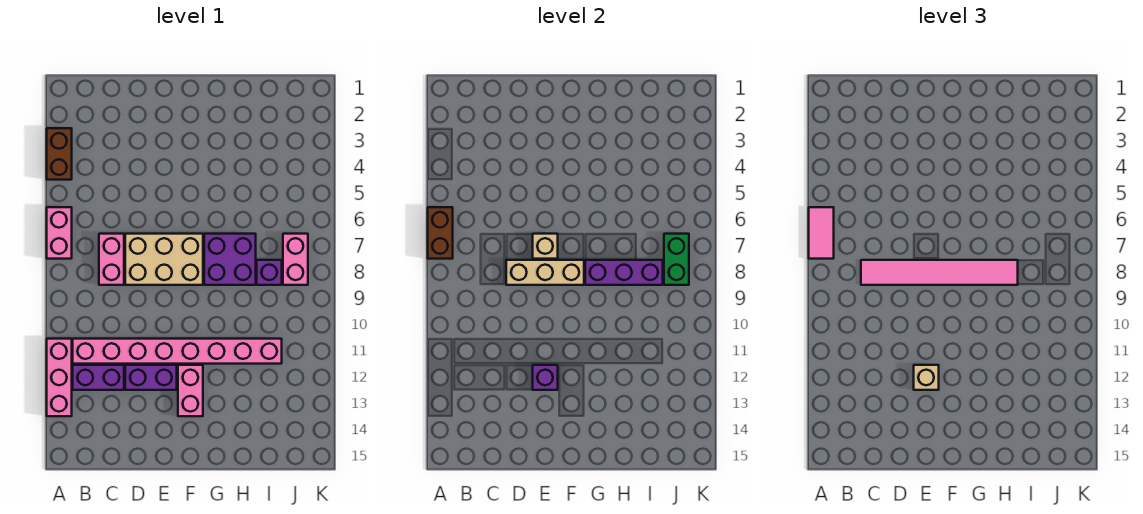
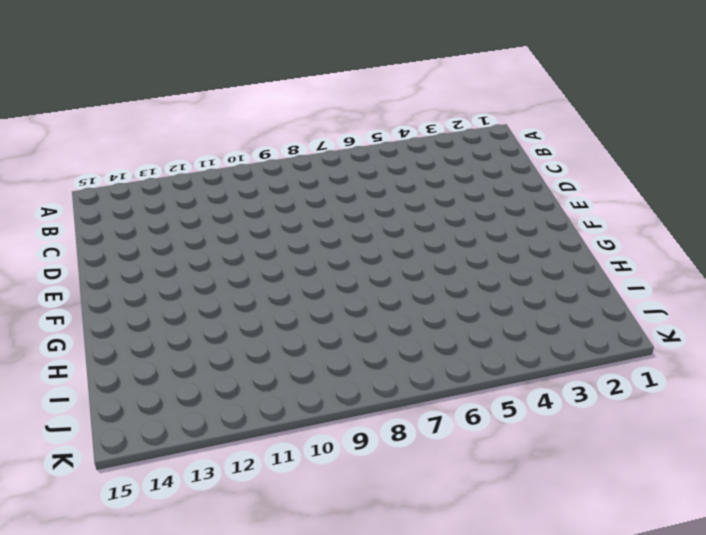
none -> brown 1x2 brick [47,128,72,180]
none -> pink 1x2 brick [47,207,72,259]
none -> pink 1x3 brick [47,339,72,416]

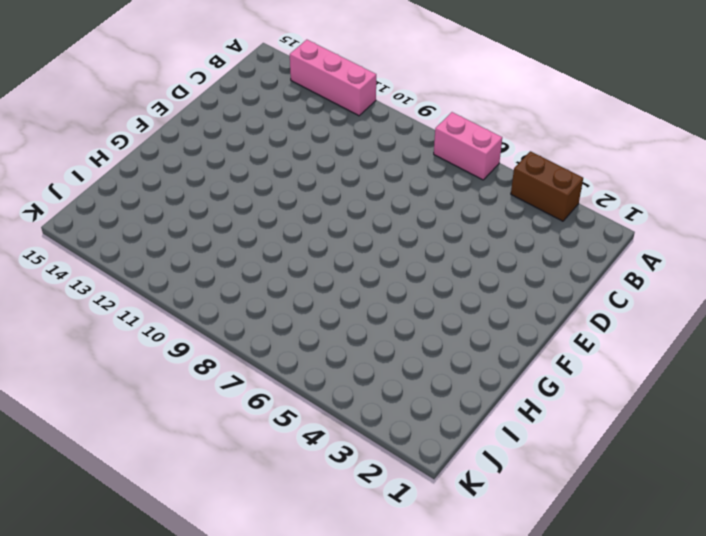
none -> pink 1x8 brick [73,339,282,364]
none -> purple 1x2 brick [73,365,124,390]
none -> pink 1x2 brick [99,234,124,285]

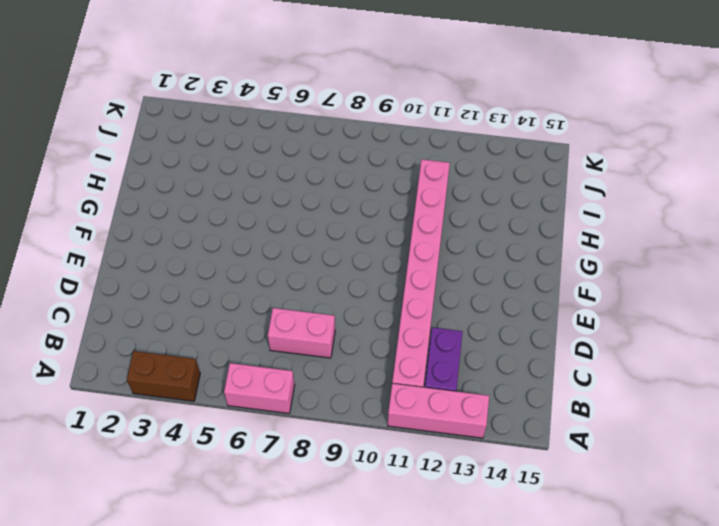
none -> tan 2x3 brick [125,234,203,285]
none -> purple 1x2 brick [125,365,177,390]
none -> pink 1x2 brick [178,365,203,416]

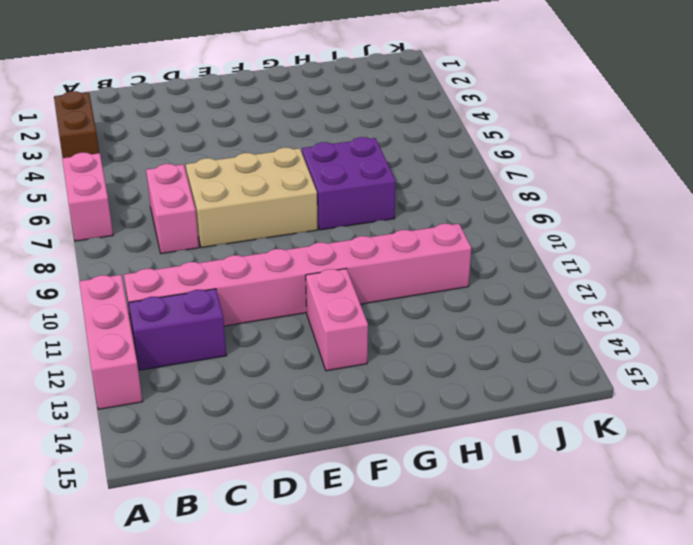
none -> purple 1x2 brick [125,365,177,390]
none -> purple 1x1 brick [257,260,282,285]
none -> pink 1x2 brick [283,234,308,285]

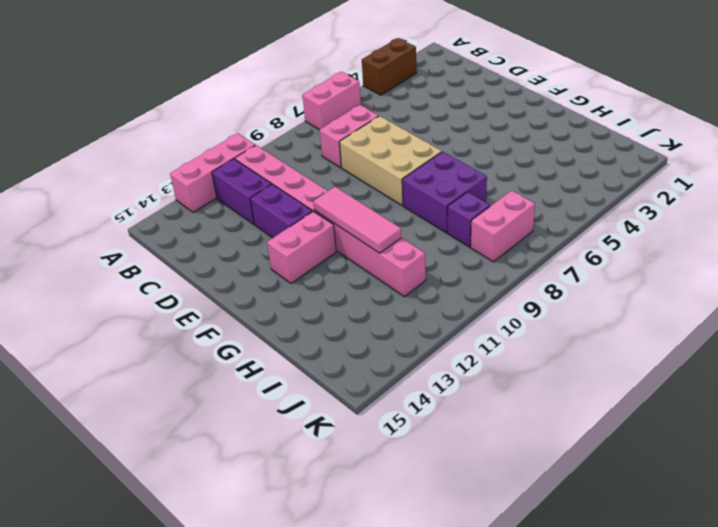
pink 1x3 tile [313,187,402,253] -> none
none -> brown 1x2 brick [428,207,453,259]
none -> tan 1x3 brick [506,260,584,285]
none -> tan 1x1 brick [533,234,558,259]

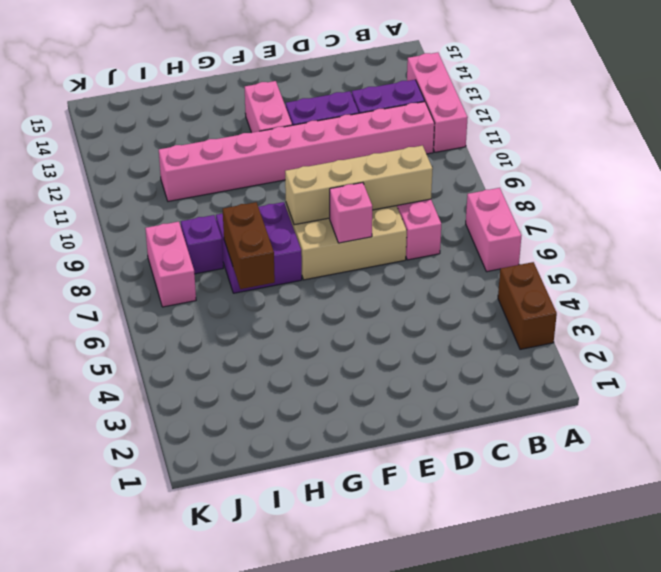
tan 1x4 brick [285,146,433,225] -> tan 1x3 brick [506,260,584,285]
pink 1x1 brick [330,183,372,243] -> tan 1x1 brick [533,234,558,259]
brown 1x2 brick [223,202,275,289] -> brown 1x2 brick moved to [428,207,453,259]
none -> purple 1x1 brick [533,365,558,390]
none -> purple 1x3 brick [585,260,663,285]
none -> green 1x2 brick [664,234,689,285]

